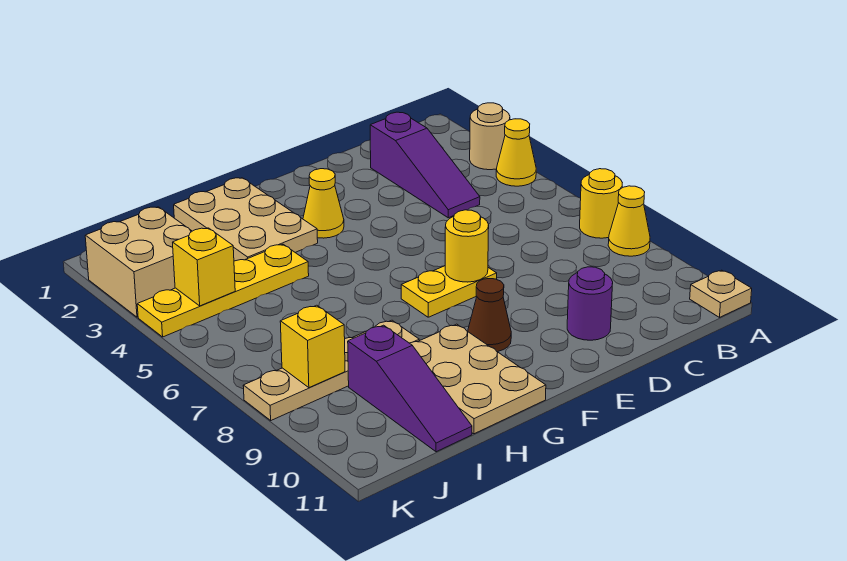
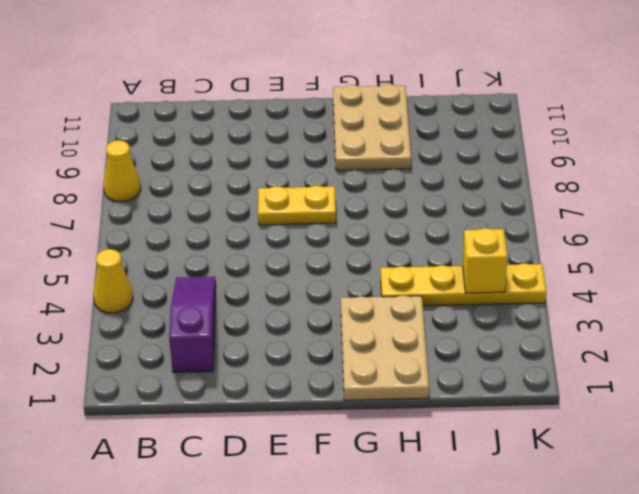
none -> tan 1x1 round brick [470,103,510,170]
none -> yellow 1x1 round brick [580,169,622,238]
none -> tan 1x1 plate [690,270,752,317]

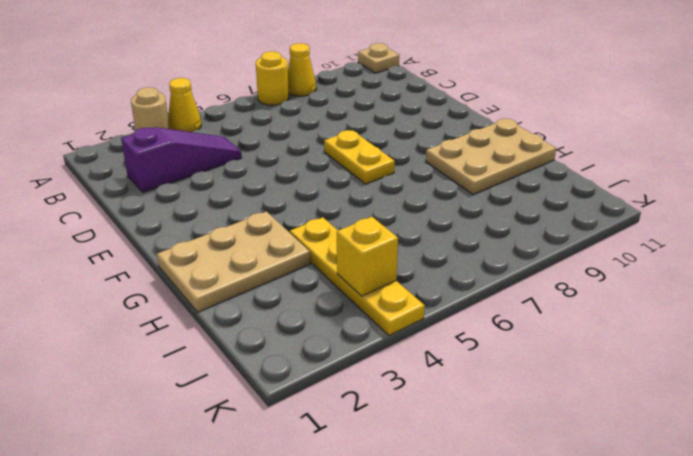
none -> purple 1x1 round brick [567,267,613,340]
none -> yellow 1x1 cone [303,169,344,238]
none -> brown 1x1 cone [468,279,511,352]

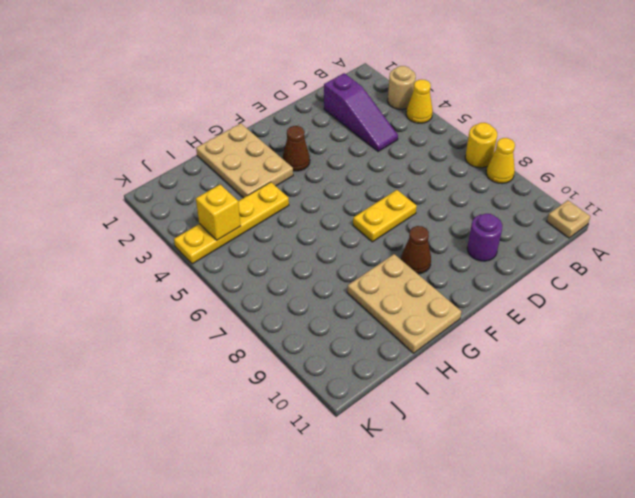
brown 1x1 cone [283,126,310,171] -> yellow 1x1 cone [303,169,344,238]
none -> tan 1x4 plate [243,320,419,420]
none -> purple 1x3 slope [348,325,472,452]
none -> tan 2x2 brick [85,207,192,317]

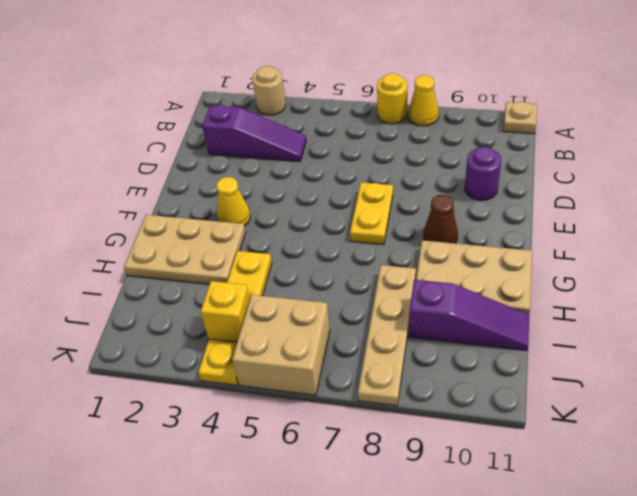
tan 2x2 brick [232,295,330,395] -> tan 2x2 brick moved to [85,207,192,317]
none -> yellow 1x1 cone [496,119,536,186]
none -> yellow 1x1 round brick [445,210,489,282]
none -> yellow 1x1 brick [280,305,345,388]

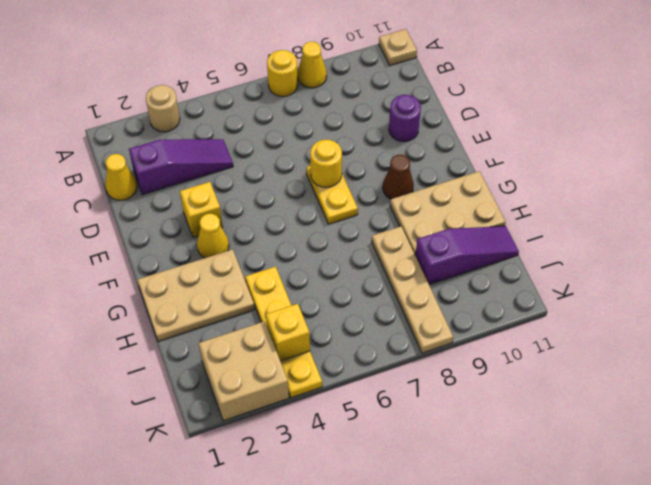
yellow 1x1 cone [105,154,137,200] -> yellow 1x1 cone moved to [496,119,536,186]
yellow 1x1 brick [180,182,223,237] -> yellow 1x1 brick moved to [280,305,345,388]

